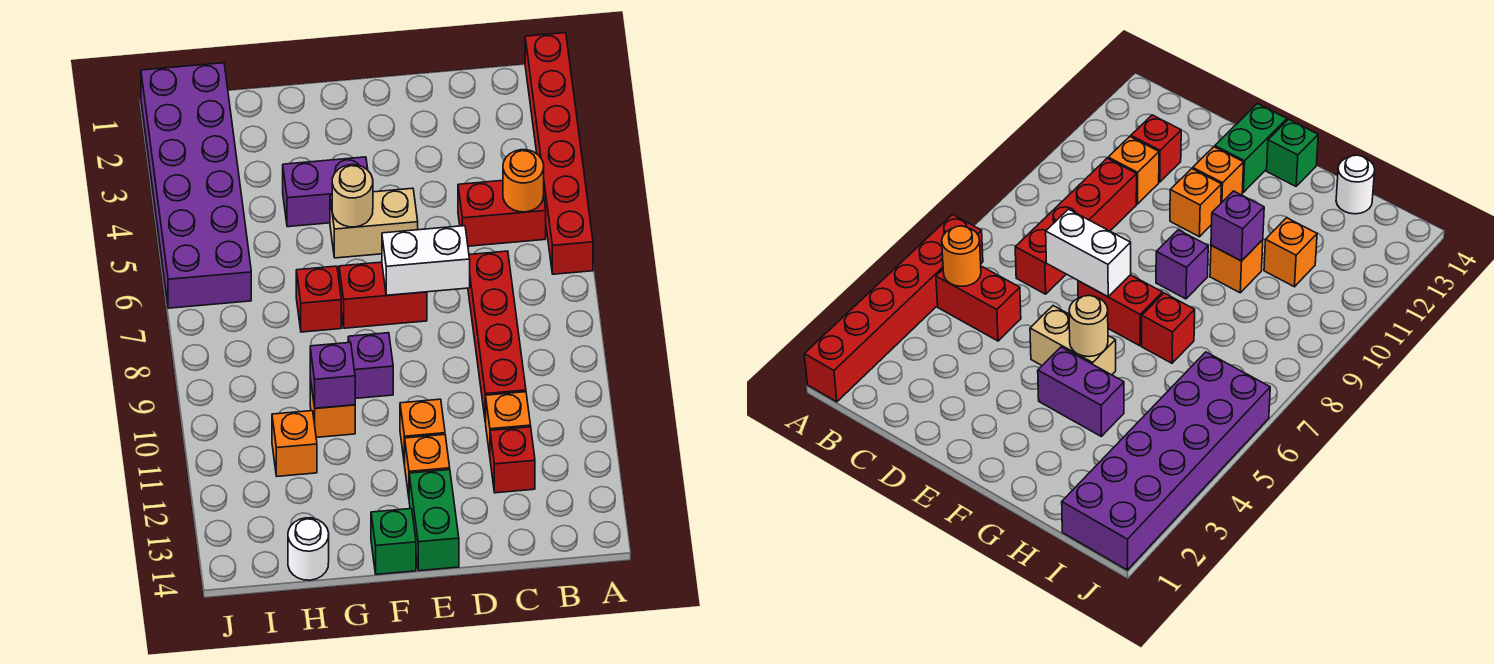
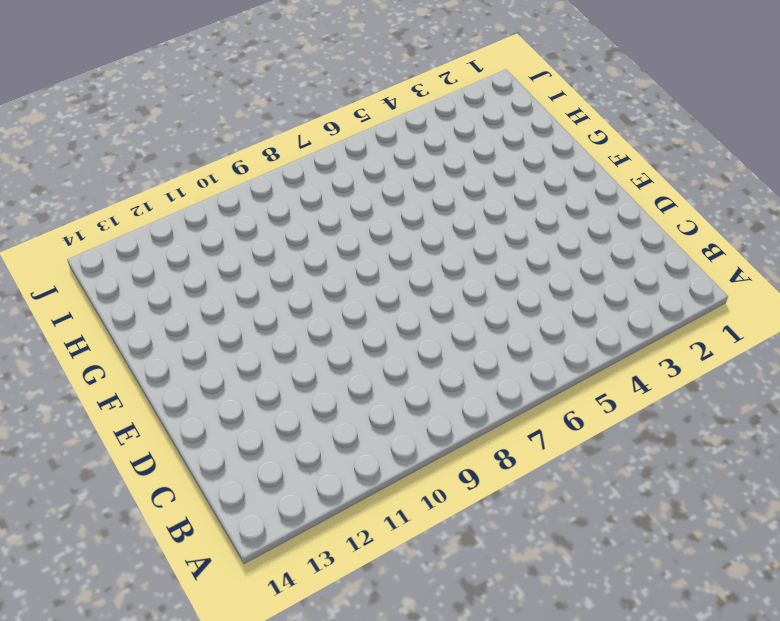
none -> red 1x6 brick [525,33,593,274]
none -> red 1x2 brick [458,180,546,246]
none -> red 1x4 brick [468,251,526,422]

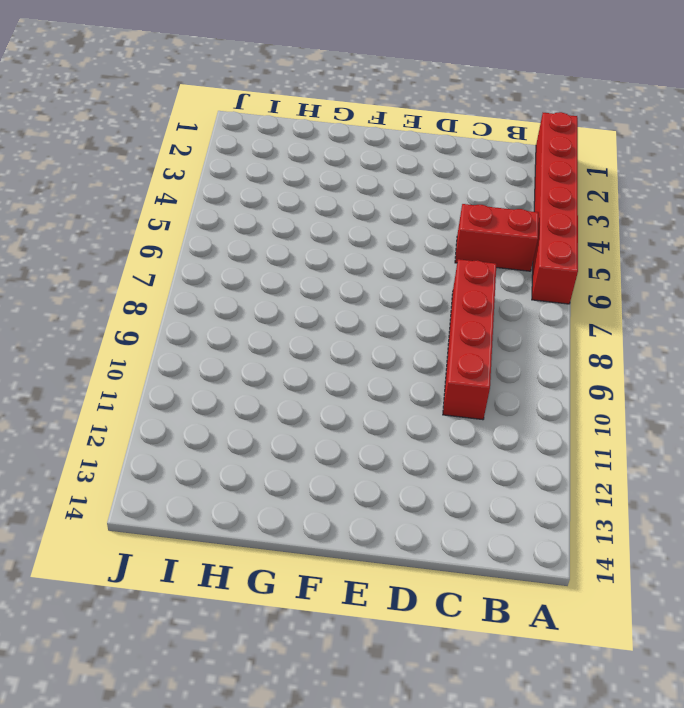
none -> orange 1x1 brick [486,392,531,455]
none -> red 1x1 brick [490,427,535,493]
none -> tan 1x2 brick [330,188,418,258]

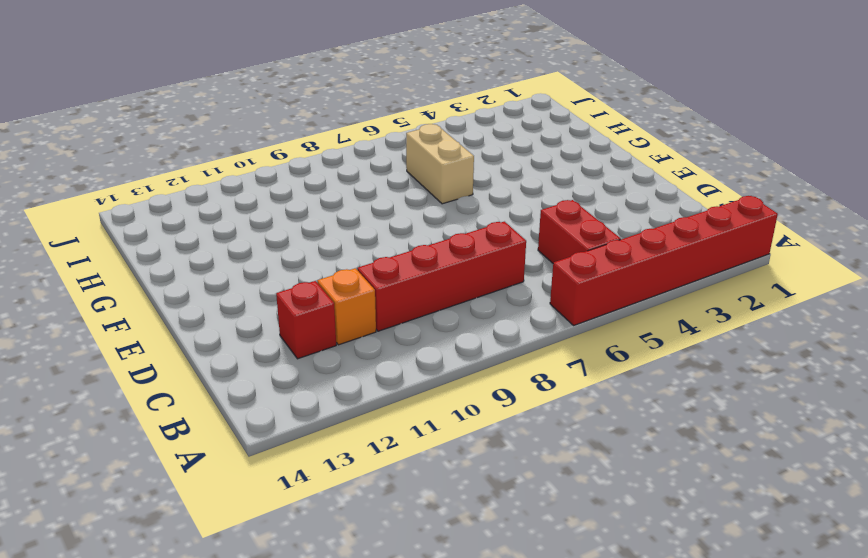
tan 1x2 brick [406,124,474,204] -> tan 1x2 brick moved to [330,188,418,258]
none -> red 1x2 brick [339,262,427,328]
none -> orange 1x1 brick [400,399,445,465]
none -> orange 1x1 brick [405,435,450,496]

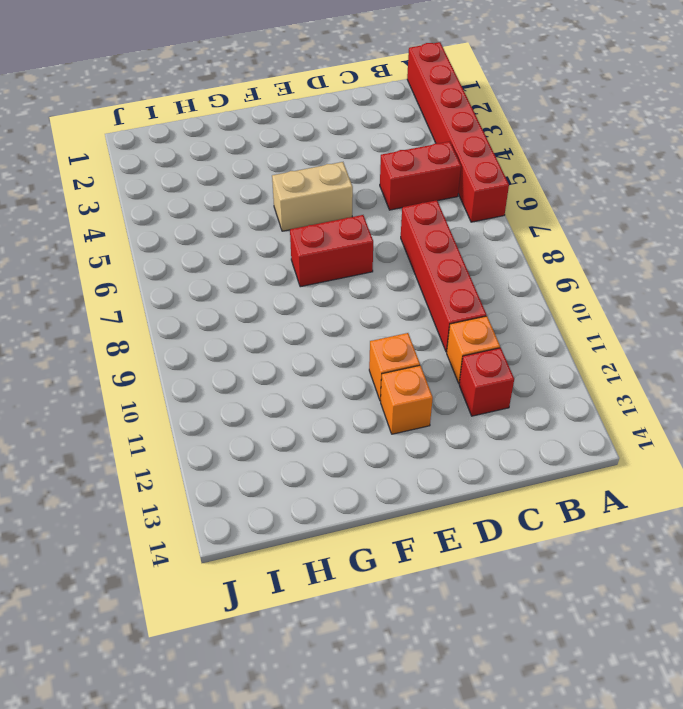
none -> green 1x2 brick [409,470,459,571]
none -> purple 1x2 brick [283,157,368,227]
none -> purple 1x1 brick [348,333,393,398]

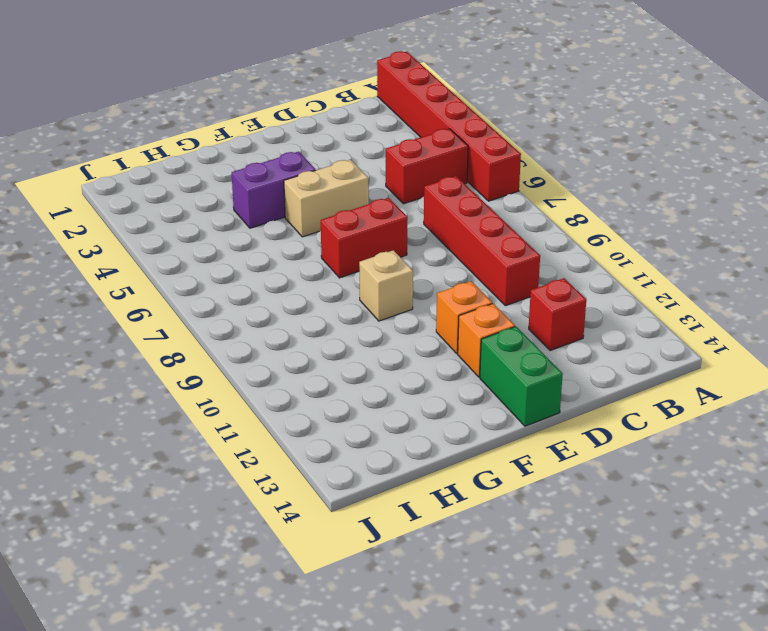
tan 1x1 brick [359,250,413,321] -> purple 1x1 brick [348,333,393,398]
none -> orange 1x1 brick [486,392,531,455]
none -> green 1x1 brick [371,509,416,574]
none -> red 1x1 brick [296,266,341,332]

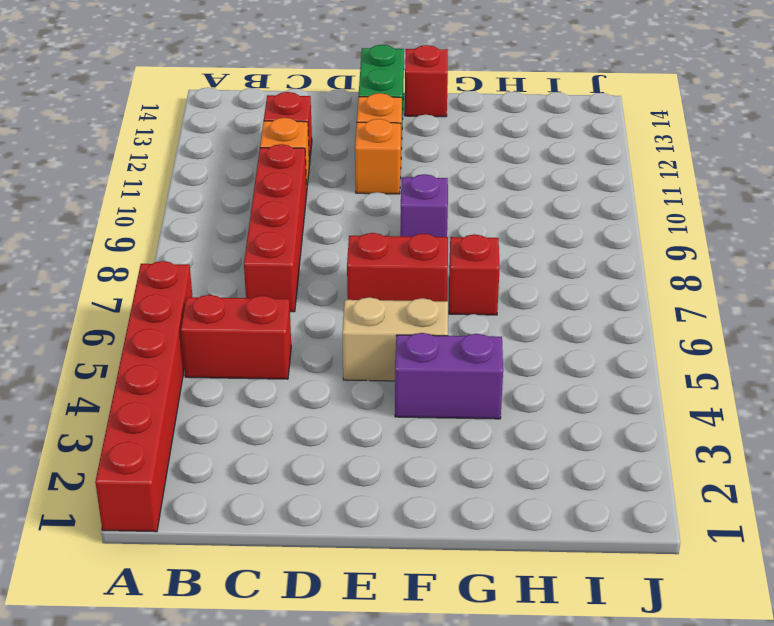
red 1x1 brick [405,45,448,117] -> green 1x1 brick [371,509,416,574]
none -> orange 1x1 brick [310,378,355,437]
none -> orange 1x1 brick [272,411,317,476]
none -> white 1x1 round brick [288,518,329,580]

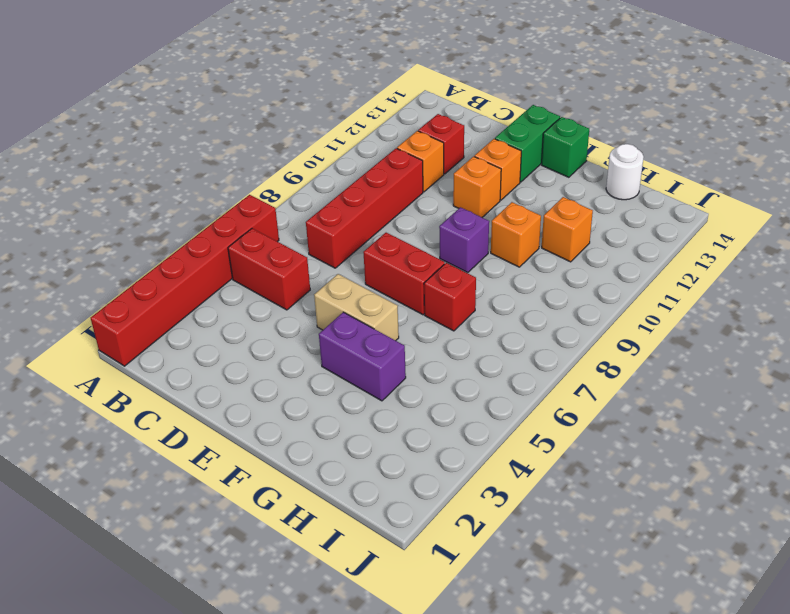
none -> purple 2x6 brick [141,63,251,308]
none -> orange 1x1 round brick [503,150,544,212]
none -> white 1x2 brick [382,226,470,295]

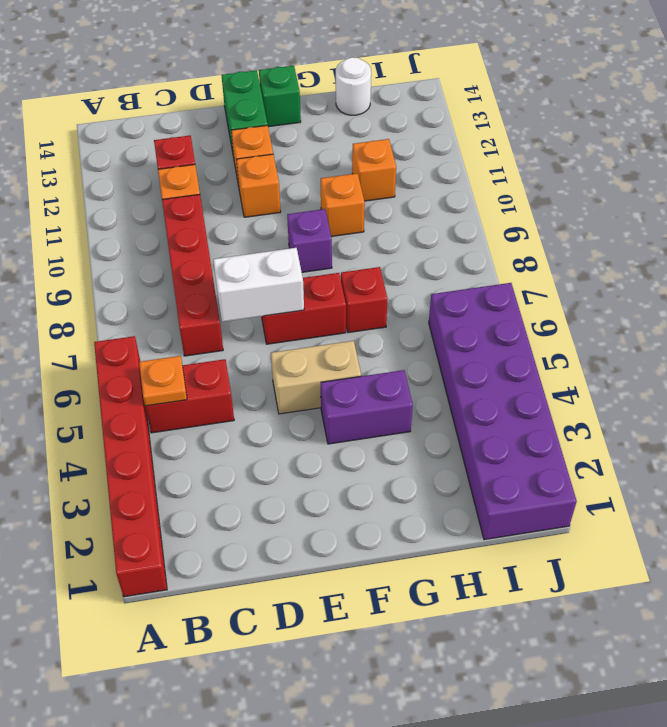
orange 1x1 plate [139,356,187,406] -> orange 1x1 round brick [503,150,544,212]
none -> tan 1x1 round brick [332,165,373,227]
none -> purple 1x1 brick [310,342,355,408]

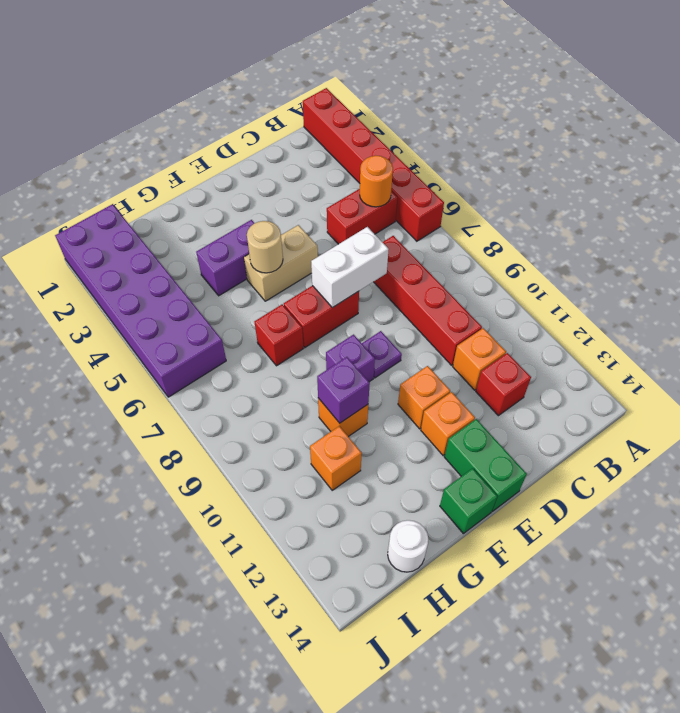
purple 1x1 plate [362,331,402,378] -> none

